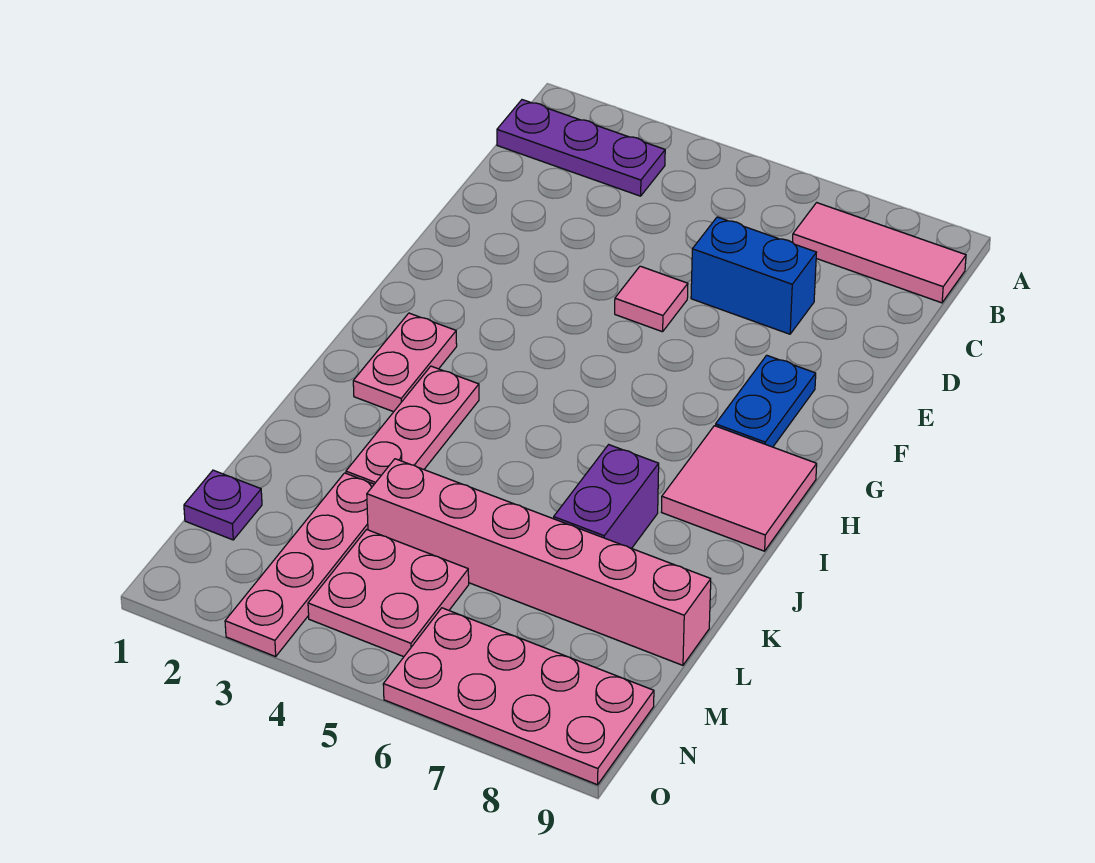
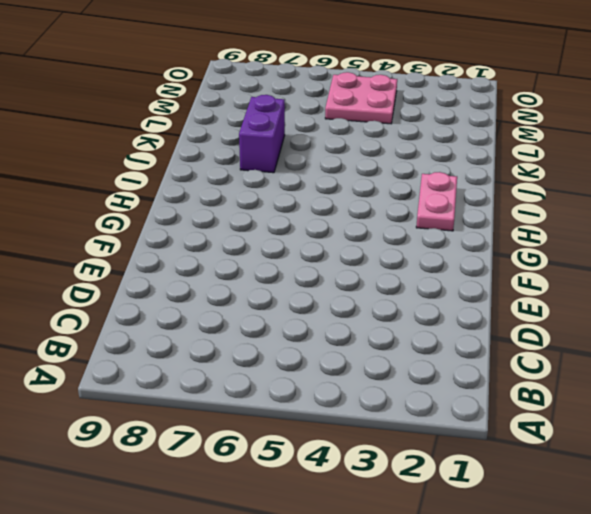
none -> purple 1x3 plate [497,100,665,196]
none -> pink 1x3 tile [793,203,966,303]
none -> blue 1x2 brick [691,217,816,334]

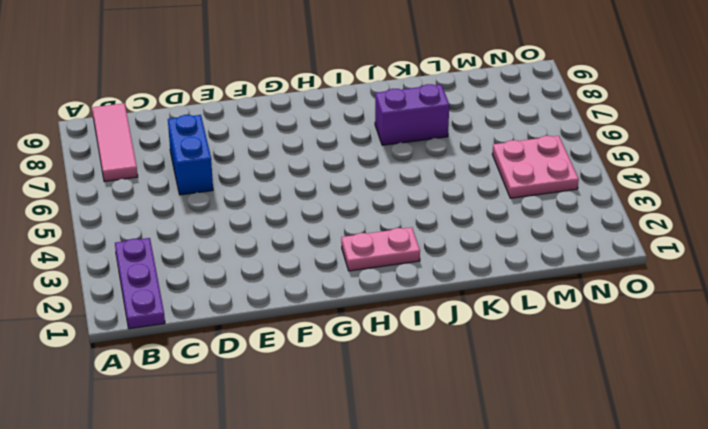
none -> pink 1x1 tile [615,266,688,332]
none -> blue 1x2 plate [715,355,816,447]
none -> pink 2x2 tile [662,426,817,551]

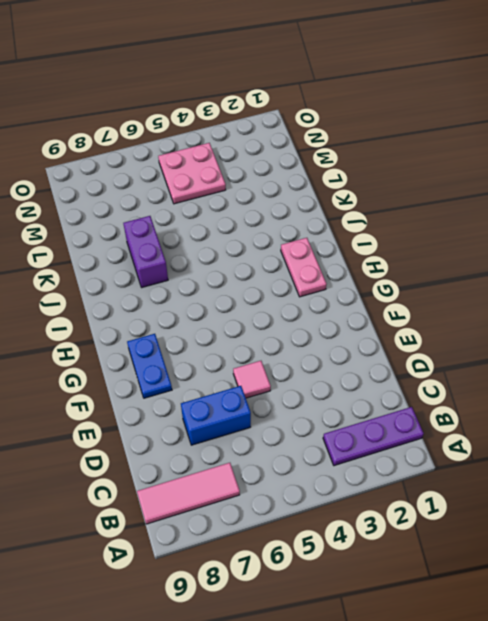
none -> pink 2x2 tile [662,426,817,551]
none -> pink 1x3 plate [346,366,479,484]
none -> pink 1x4 plate [225,473,374,657]

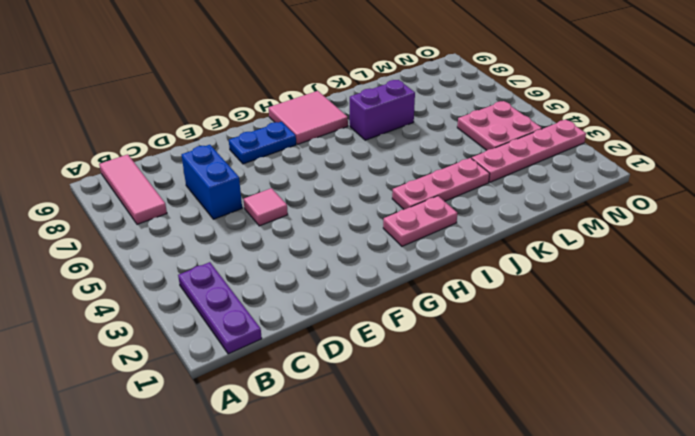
none -> pink 1x6 brick [367,459,711,665]
none -> purple 1x1 plate [184,470,262,540]
none -> pink 2x4 plate [383,608,654,785]

